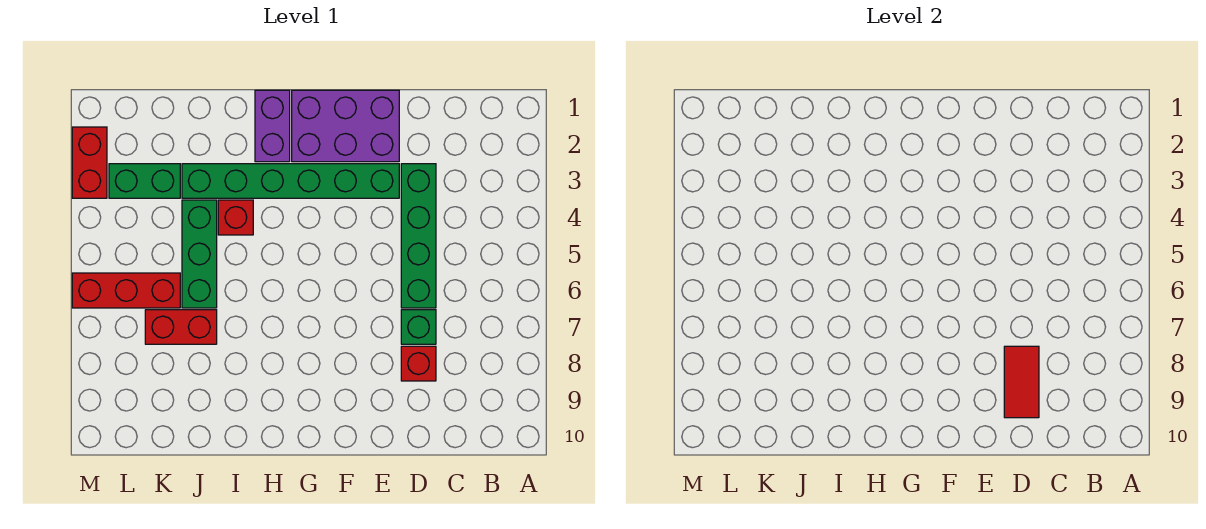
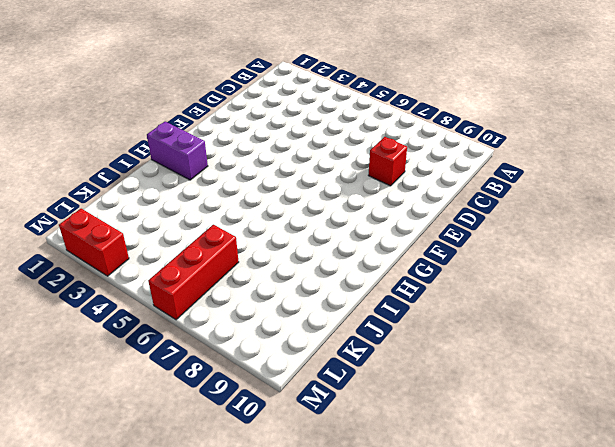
none -> green 1x4 brick [401,164,436,308]
none -> green 1x1 brick [401,310,436,344]
none -> purple 2x3 brick [292,90,399,162]

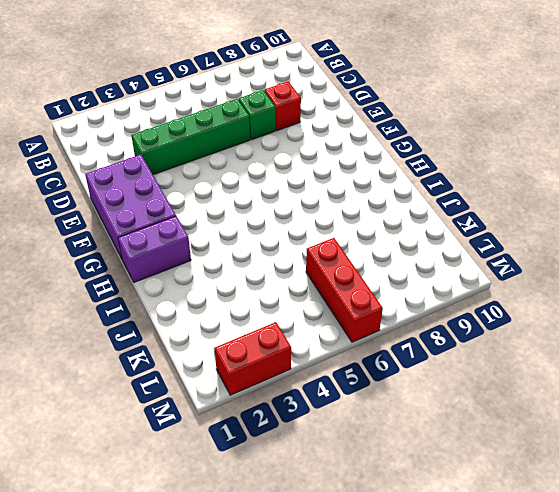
none -> green 1x6 brick [182,164,399,198]
none -> red 1x1 brick [218,200,253,235]
none -> green 1x3 brick [182,200,217,308]

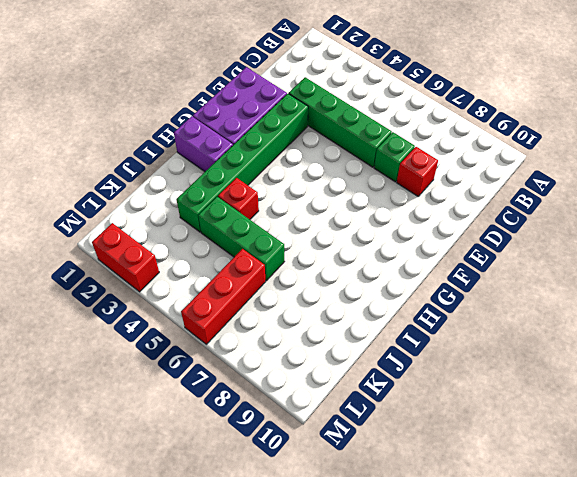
none -> red 1x2 brick [145,310,217,344]
none -> green 1x2 brick [109,164,180,198]
none -> red 1x2 tile [1004,346,1039,418]

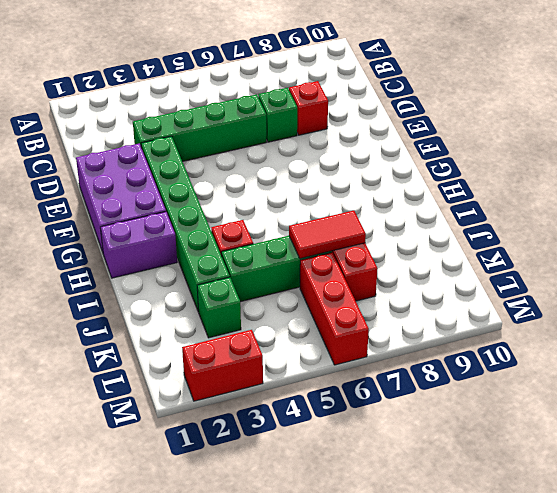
red 1x2 tile [289,211,366,259] -> red 1x2 tile moved to [1004,346,1039,418]
green 1x1 brick [197,277,241,338] -> green 1x2 brick [109,164,180,198]

